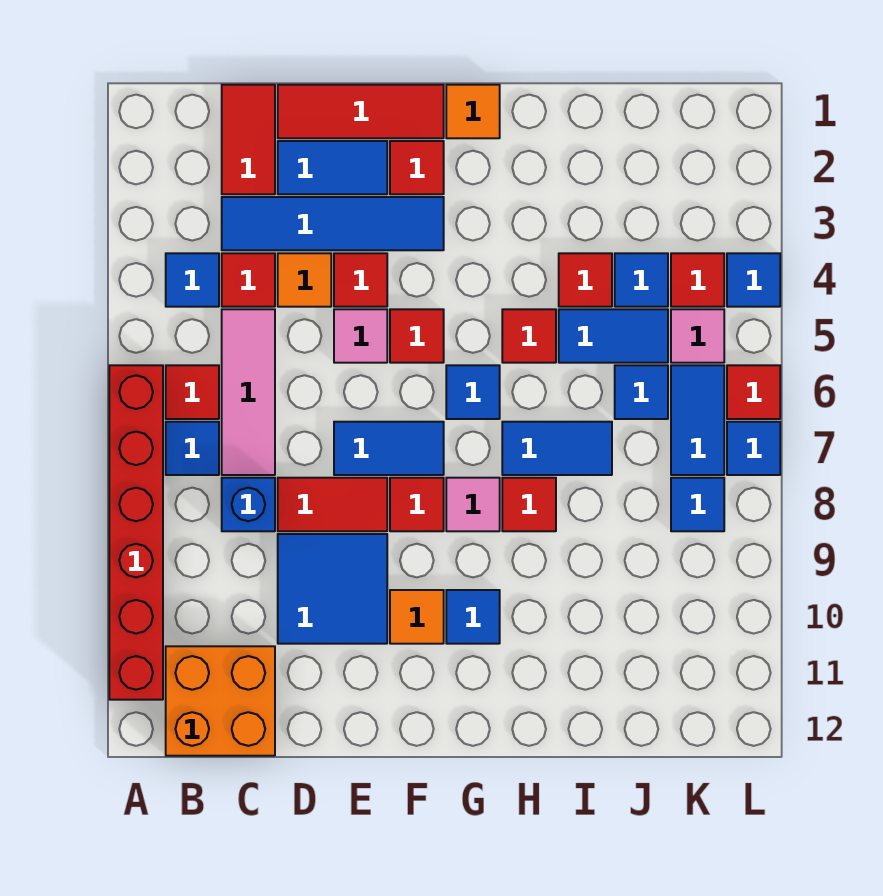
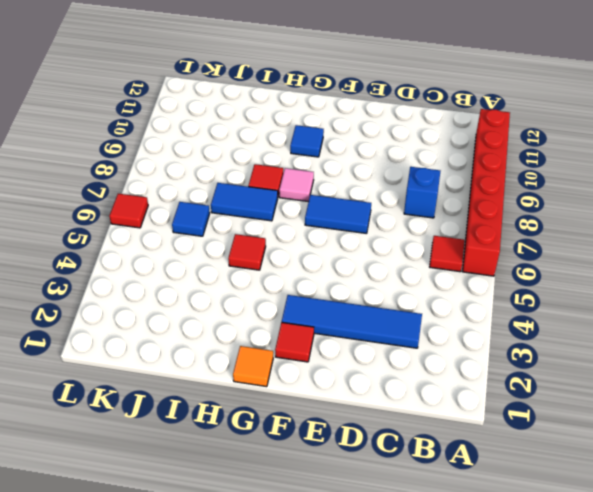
none -> blue 1x1 tile [166,253,219,307]
none -> blue 1x1 tile [166,422,219,475]
none -> orange 2x2 brick [166,646,275,756]
none -> red 1x2 tile [222,85,275,194]

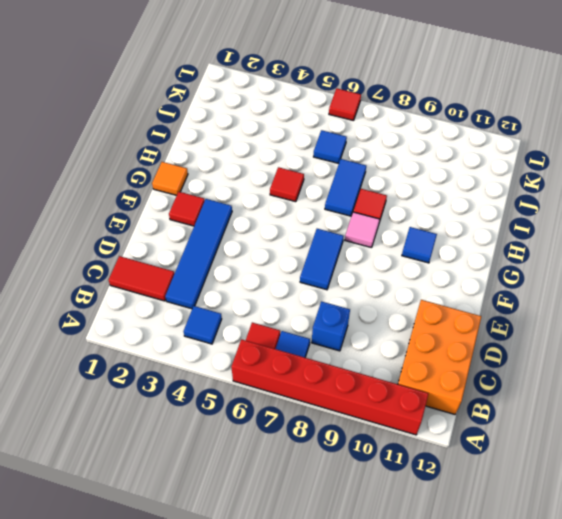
orange 2x3 brick [398,300,481,414] -> orange 2x2 brick [166,646,275,756]
none -> red 1x1 tile [222,253,275,307]
none -> pink 1x3 tile [222,309,275,475]
none -> red 1x3 tile [278,85,444,138]
none -> blue 1x2 tile [278,141,387,194]

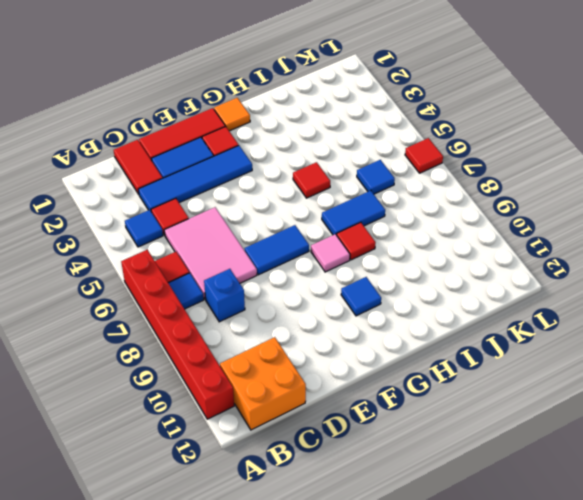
pink 2x3 tile [164,207,257,299] -> pink 1x3 tile [222,309,275,475]
none -> orange 1x1 tile [278,253,331,307]
none -> red 1x2 tile [278,478,387,531]
none -> blue 2x2 tile [278,534,387,644]
none -> red 1x1 tile [334,253,387,307]

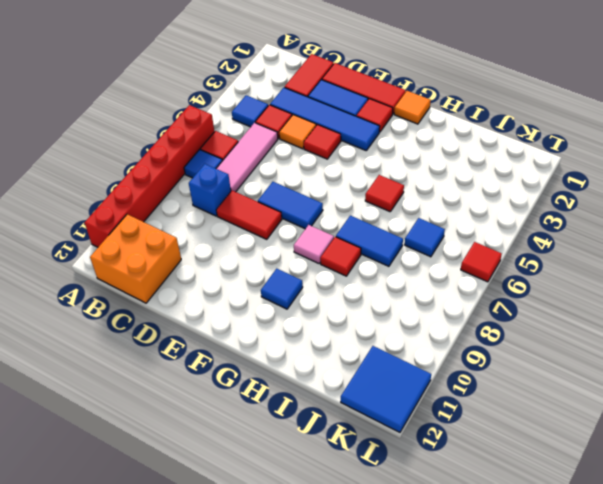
blue 2x2 tile [341,346,431,432] -> blue 2x2 tile moved to [278,534,387,644]
none -> pink 1x1 tile [334,309,387,363]
none -> red 1x1 tile [390,309,444,363]
none -> red 1x1 tile [390,478,444,531]
none -> orange 1x1 tile [390,590,444,644]

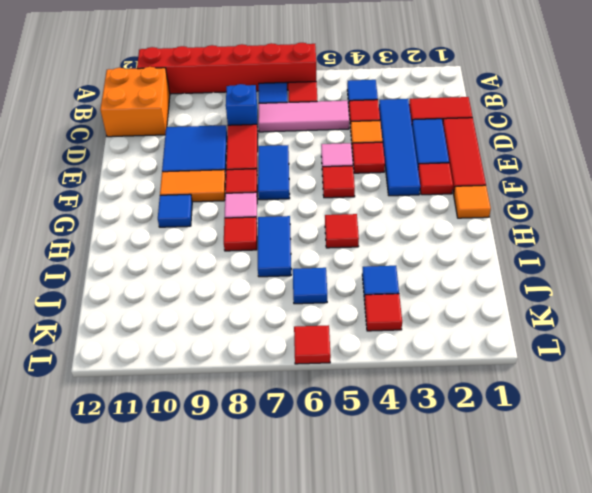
orange 1x2 tile [160,170,226,202] -> orange 1x1 tile [390,590,444,644]
none -> blue 1x1 tile [446,365,500,419]
none -> red 1x1 tile [559,253,612,307]
none -> blue 1x2 tile [559,309,668,363]
none -> pink 1x1 tile [671,309,724,363]

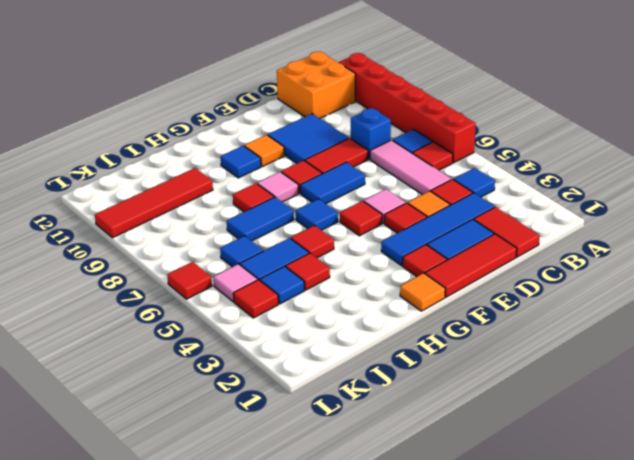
red 1x4 tile [95,168,213,238] -> none
none -> blue 1x2 tile [671,365,724,475]
none -> blue 1x1 tile [671,478,724,531]
none -> blue 1x1 tile [727,253,780,307]
none -> blue 1x1 tile [727,422,780,475]

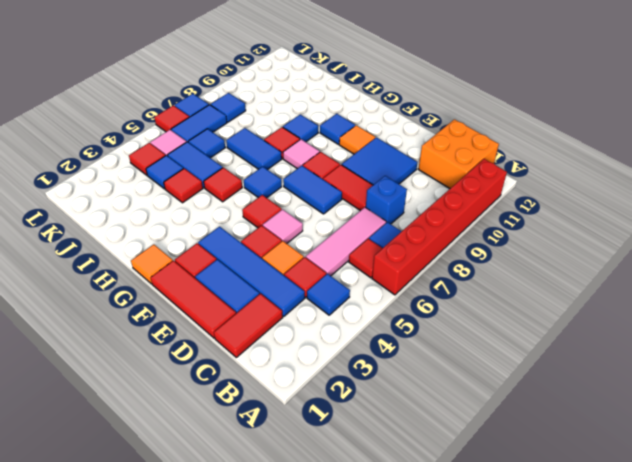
blue 1x1 tile [283,114,318,142] -> blue 1x1 tile moved to [727,253,780,307]

